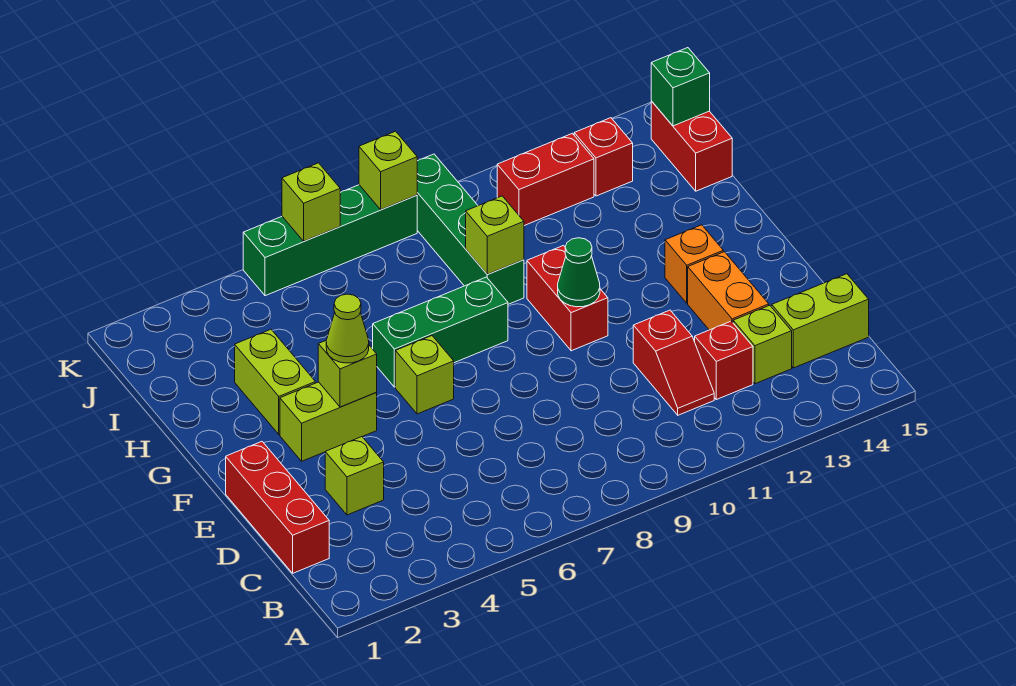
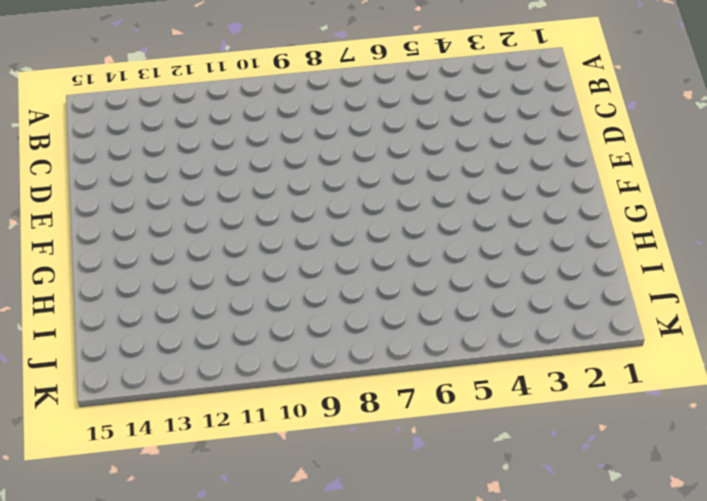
none -> red 1x3 brick [226,442,329,573]
none -> red 1x2 slope [633,310,714,415]
none -> red 1x1 brick [695,321,753,400]

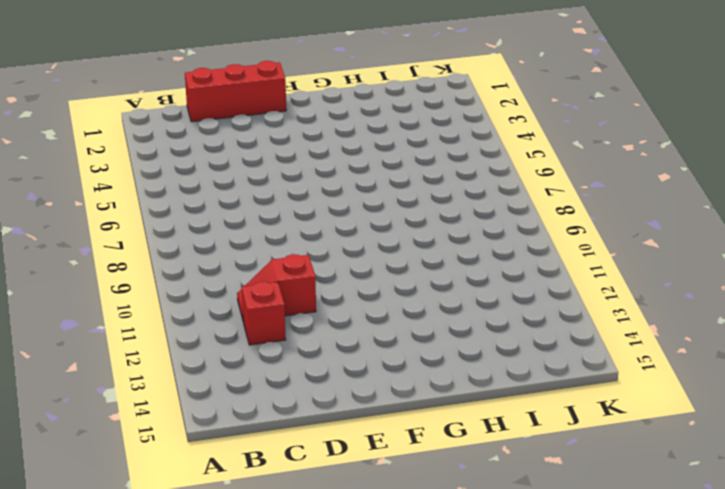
none -> lime 1x1 brick [733,305,792,384]
none -> lime 1x2 brick [772,274,869,368]
none -> lime 1x1 brick [325,437,384,515]

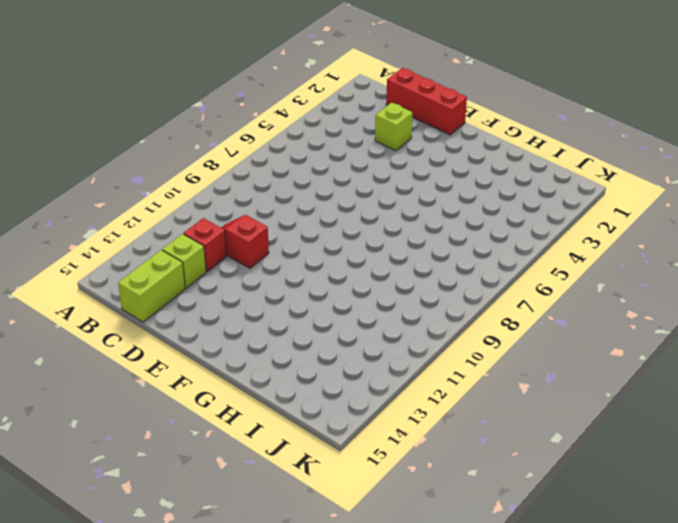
none -> orange 1x2 brick [688,252,769,330]
none -> lime 1x2 brick [280,382,377,461]
none -> lime 1x1 brick [395,336,454,414]

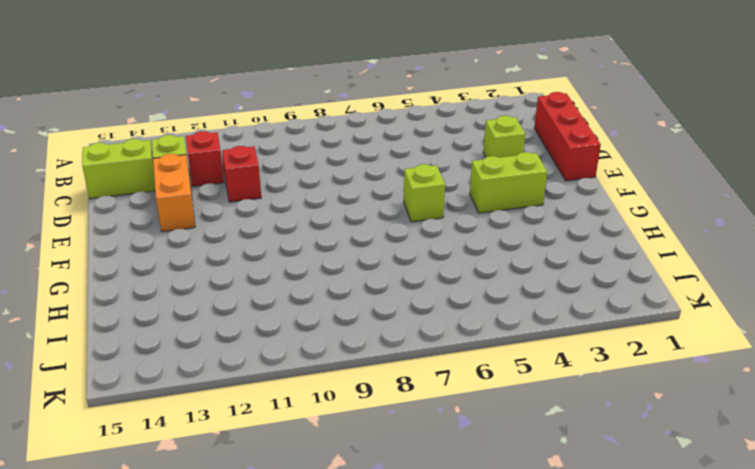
none -> red 1x2 brick [527,246,608,351]
none -> orange 1x1 brick [665,225,723,303]
none -> lime 1x2 brick [235,329,315,434]

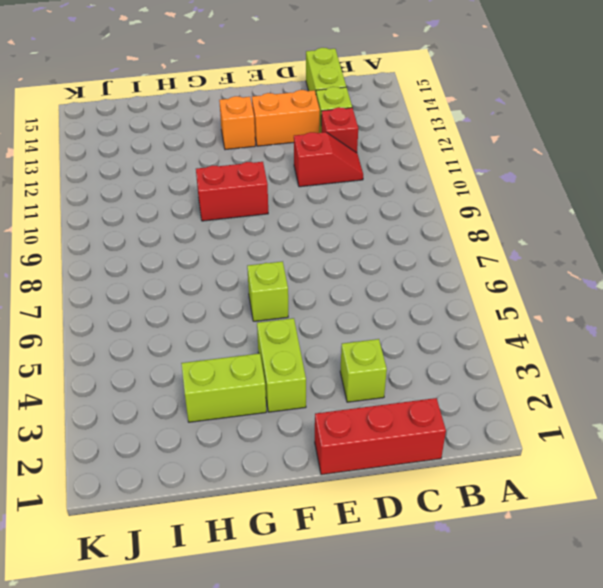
none -> green 1x3 brick [373,277,508,387]
none -> green 1x4 brick [417,154,524,304]
none -> red 1x2 brick [651,101,732,191]

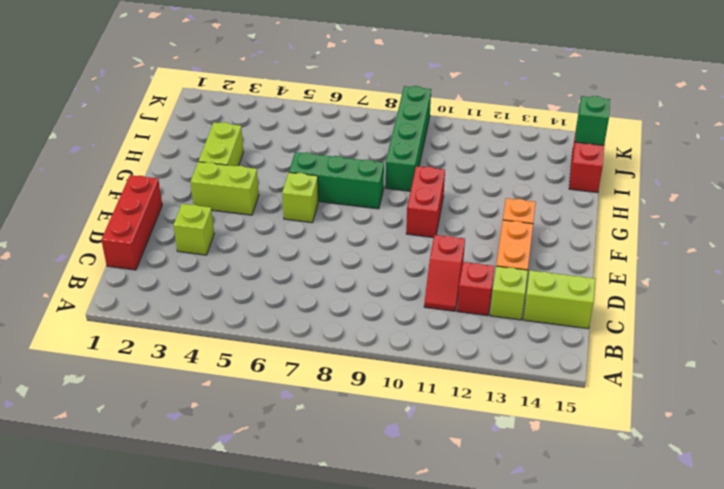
none -> red 1x2 brick [497,133,594,226]
none -> red 1x1 brick [574,118,633,196]
none -> green 1x4 brick [243,185,417,296]

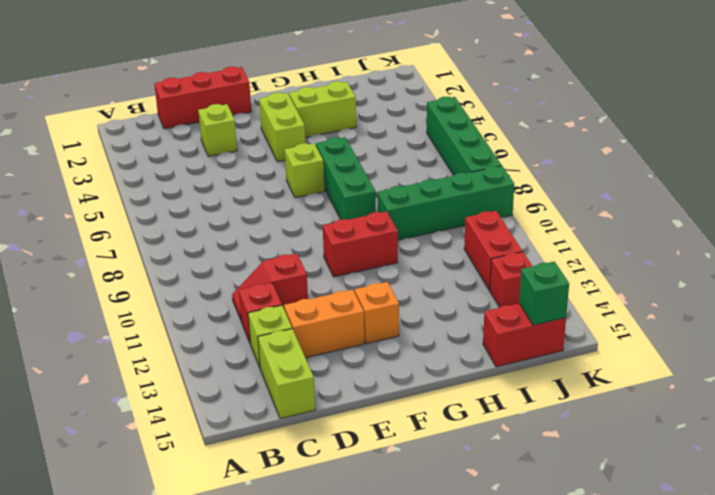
none -> lime 1x1 brick [318,341,377,407]
none -> green 1x1 cone [558,238,600,307]
none -> lime 1x1 brick [466,196,524,274]

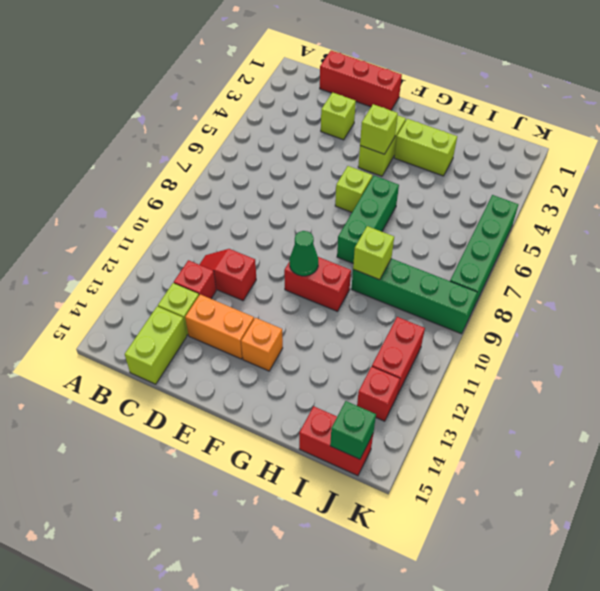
none -> lime 1x1 brick [282,163,340,241]
none -> lime 1x1 brick [359,131,417,210]
none -> lime 1x1 cone [326,294,369,363]

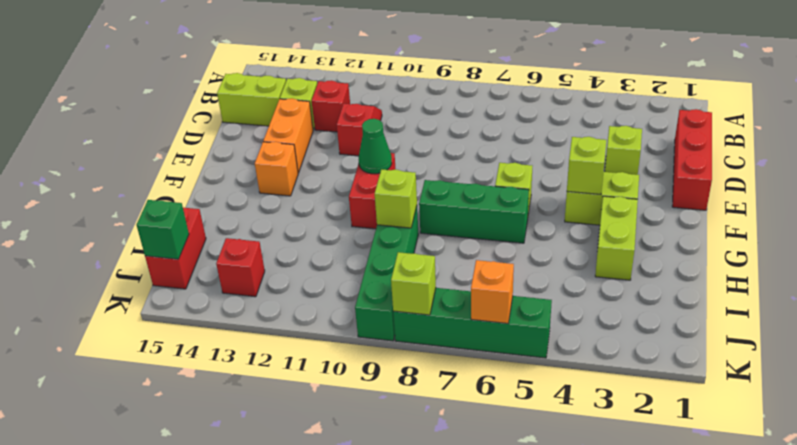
orange 1x1 brick [471,260,514,323] -> lime 1x1 brick [282,163,340,241]
none -> red 1x2 brick [497,133,594,226]
none -> lime 1x1 cone [326,294,369,363]

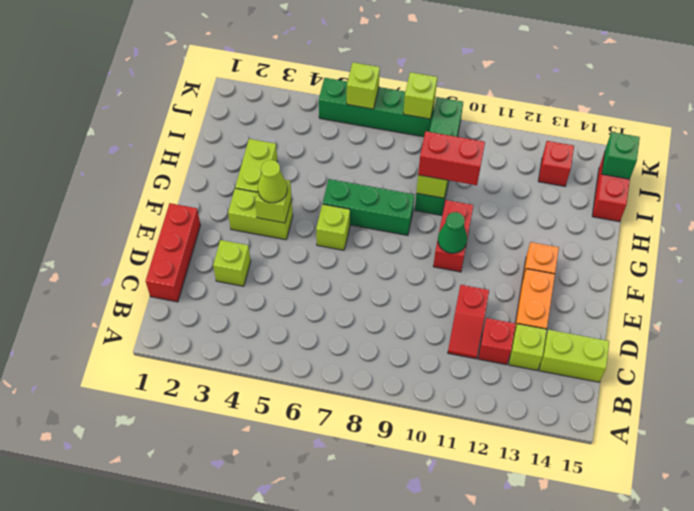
red 1x2 brick [418,131,485,185] -> red 1x2 brick moved to [497,133,594,226]

